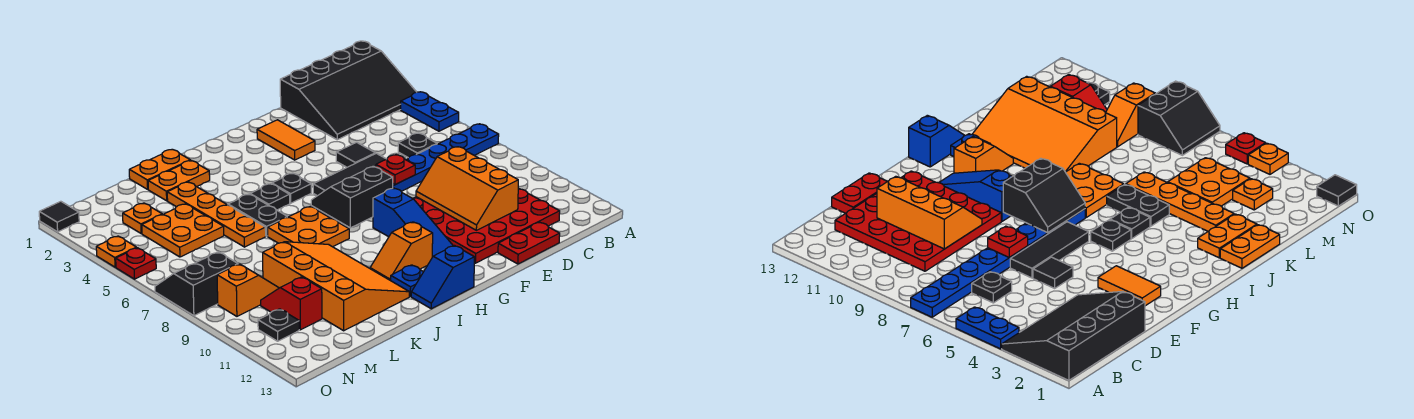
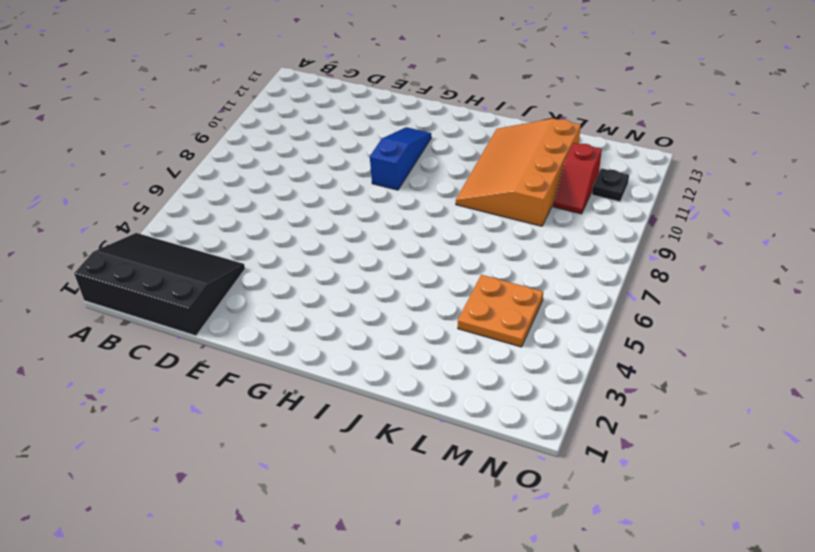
none -> blue 1x2 plate [401,92,459,131]
none -> blue 1x8 plate [311,124,499,222]
none -> black 1x1 plate [398,133,437,158]
none -> red 4x4 plate [412,188,560,263]

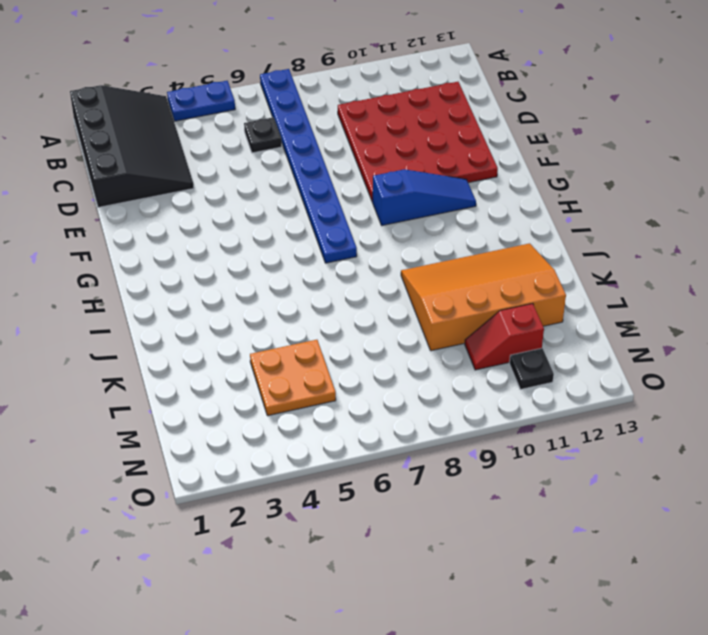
none -> red 1x2 plate [498,222,560,264]
none -> black 1x1 tile [336,142,375,167]
none -> black 1x3 tile [313,153,386,196]
none -> orange 1x2 tile [257,120,315,160]

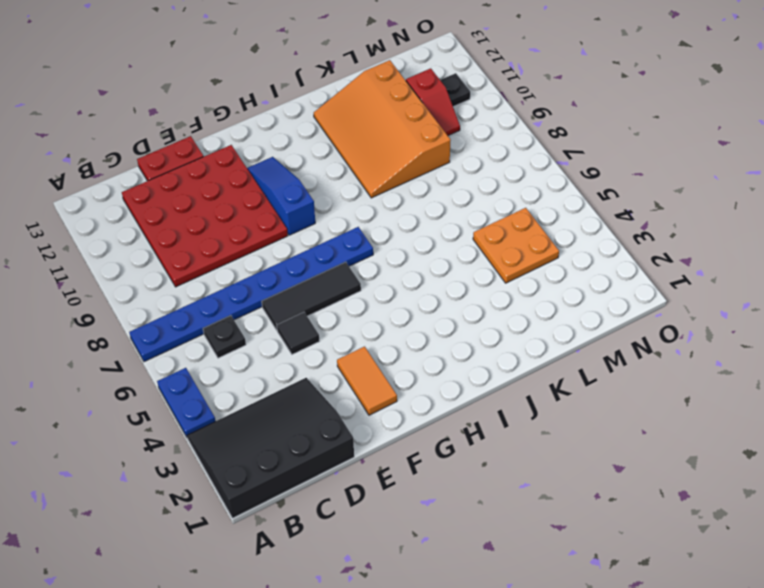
none -> black 1x1 plate [272,173,311,203]
none -> orange 1x2 slope [370,222,433,281]
none -> blue 1x2 slope [411,246,474,309]
none -> black 1x1 plate [250,184,290,210]

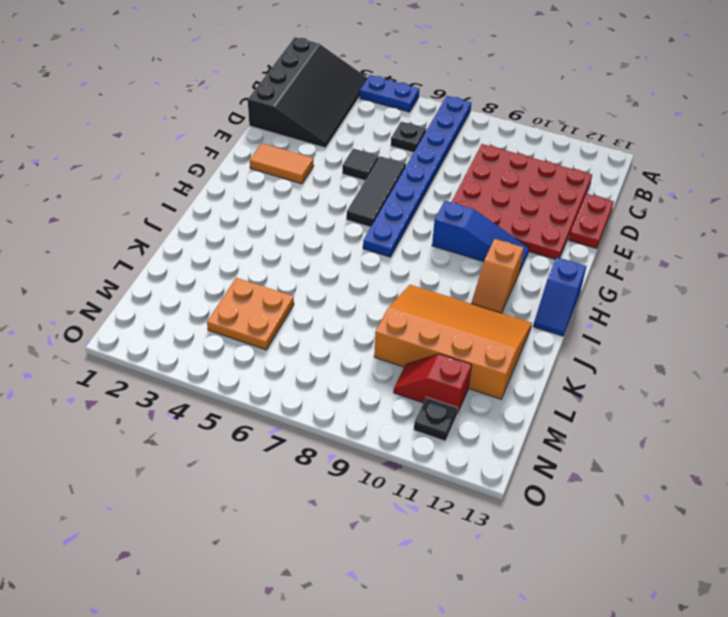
none -> black 1x1 plate [272,173,311,203]
none -> black 1x1 plate [250,184,290,210]
none -> orange 2x2 plate [267,206,349,247]
none -> blue 1x1 plate [391,265,423,297]

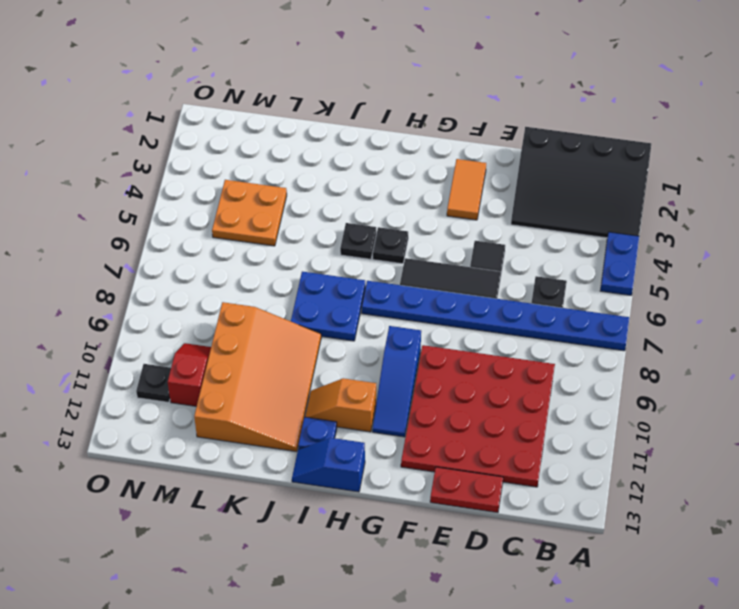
blue 2x2 plate [291,272,365,341] -> orange 2x2 plate [267,206,349,247]
none -> orange 1x2 plate [129,150,190,189]
none -> orange 1x2 plate [148,160,210,201]
none -> black 1x2 plate [228,194,287,236]
none -> orange 1x4 plate [167,182,266,247]

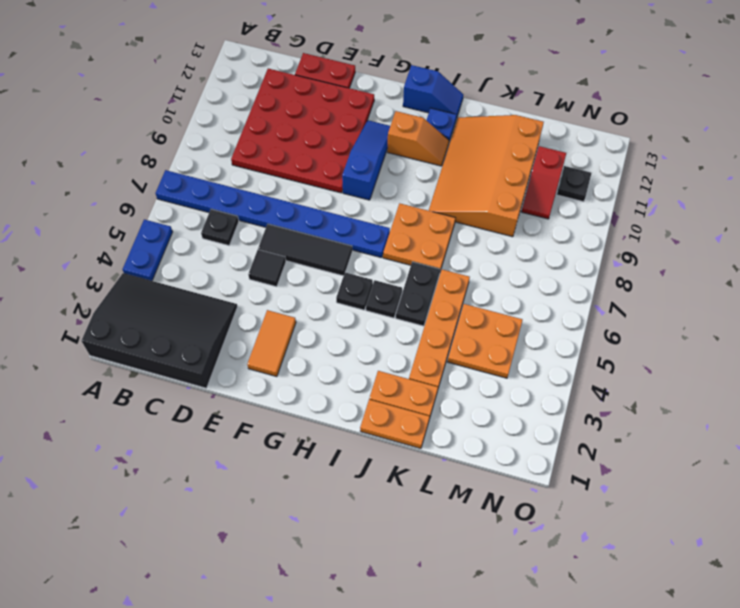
none -> orange 1x1 plate [123,203,162,234]
none -> orange 1x2 slope [217,264,279,316]
none -> black 2x2 slope [155,252,238,316]
none -> black 1x1 tile [39,201,79,232]

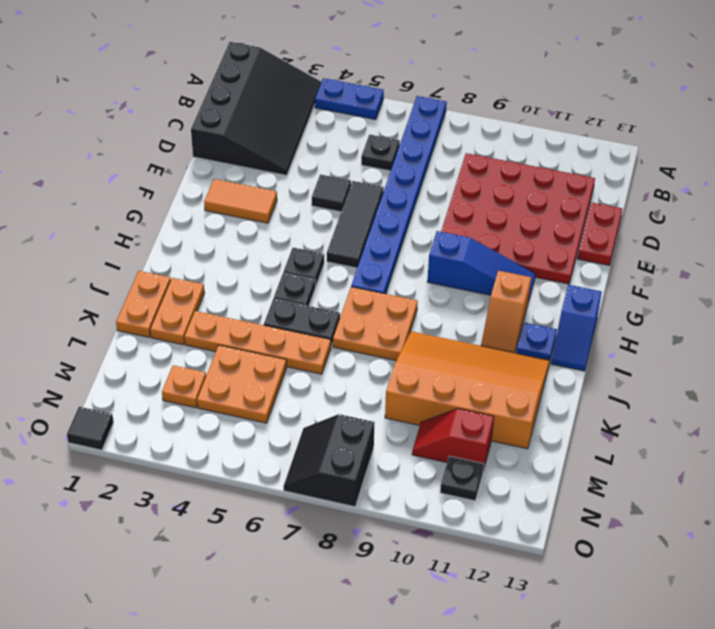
none -> orange 1x2 slope [217,264,279,316]
none -> orange 1x1 plate [96,236,136,267]
none -> red 1x1 plate [116,248,156,279]
none -> orange 2x3 slope [416,147,518,230]

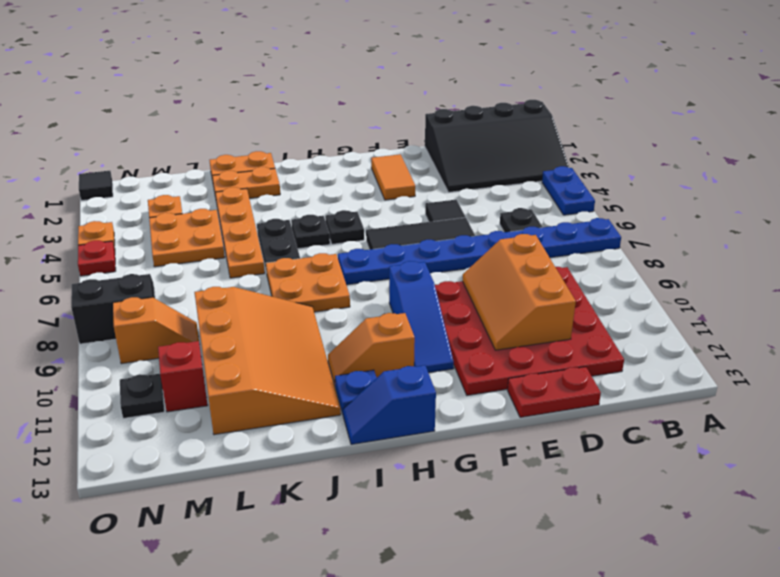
none -> red 1x1 plate [376,155,415,185]
none -> black 2x2 slope [311,166,393,228]

